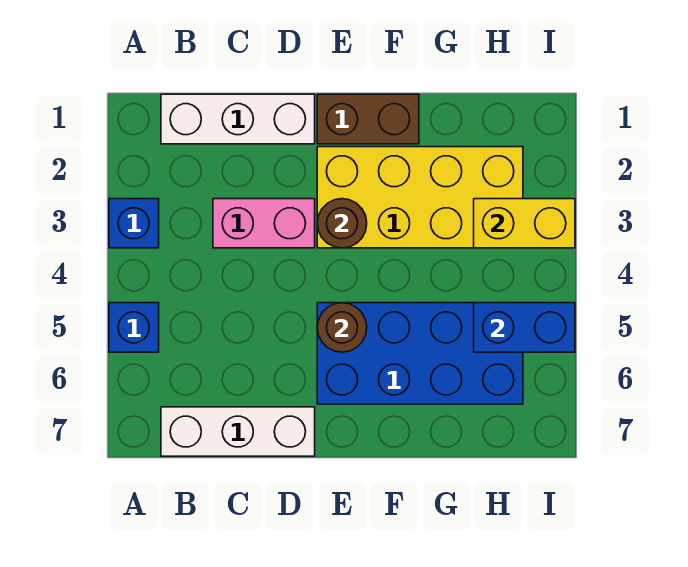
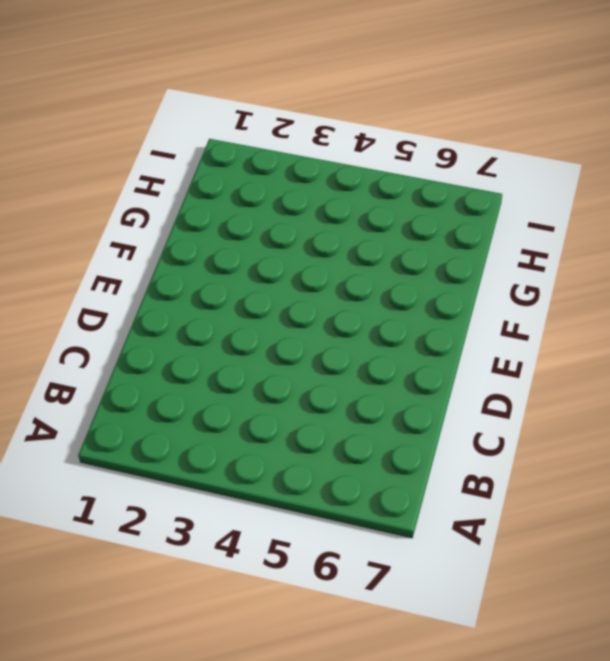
none -> blue 1x1 brick [109,199,159,248]
none -> blue 1x1 brick [109,303,159,352]
none -> white 1x3 brick [161,94,315,144]

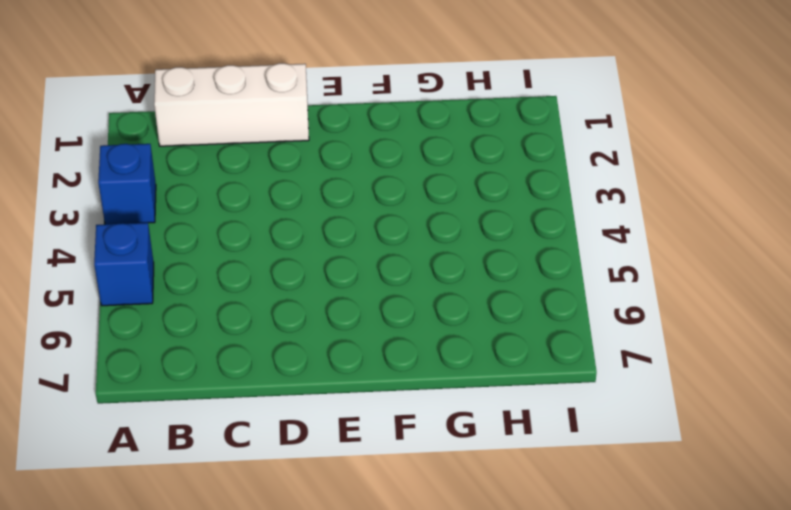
none -> white 1x3 brick [161,407,315,456]
none -> pink 1x2 brick [213,199,315,248]
none -> brown 1x2 brick [317,94,419,144]

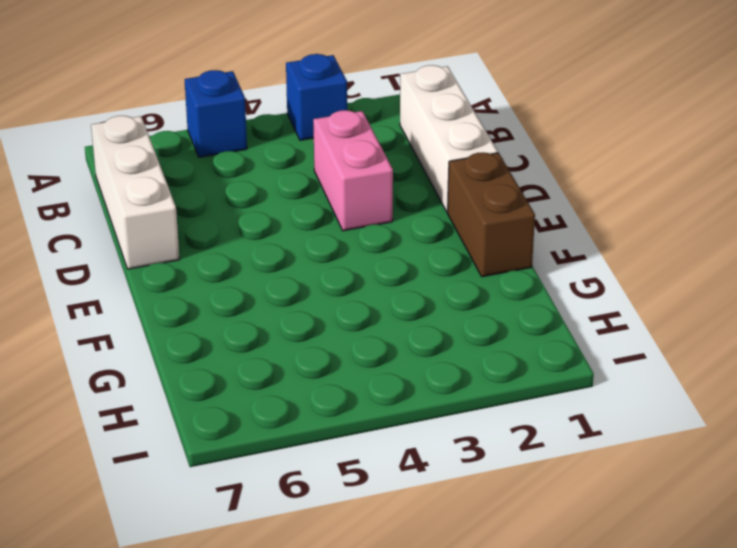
none -> yellow 2x4 brick [317,147,523,248]
none -> blue 2x4 brick [317,303,523,404]
none -> brown 1x1 round brick [317,199,367,248]

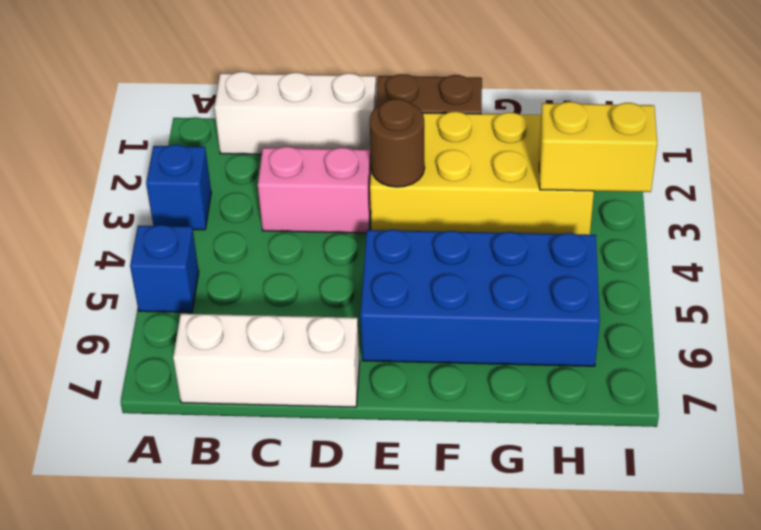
none -> brown 1x1 round brick [317,303,367,352]
none -> blue 1x2 brick [474,303,575,352]

